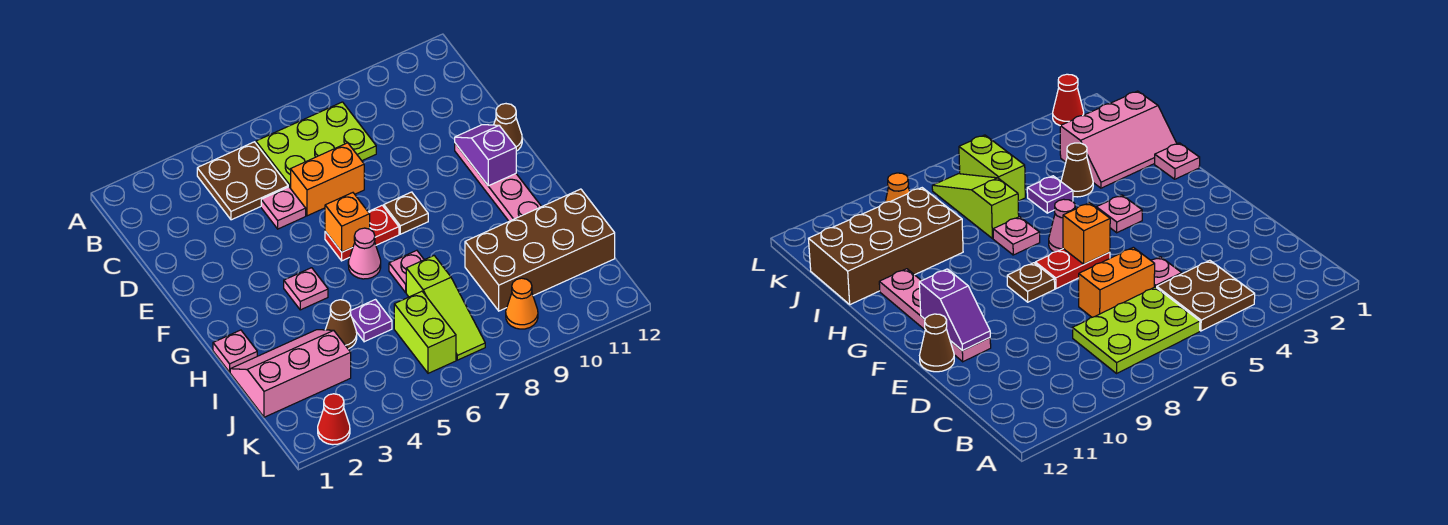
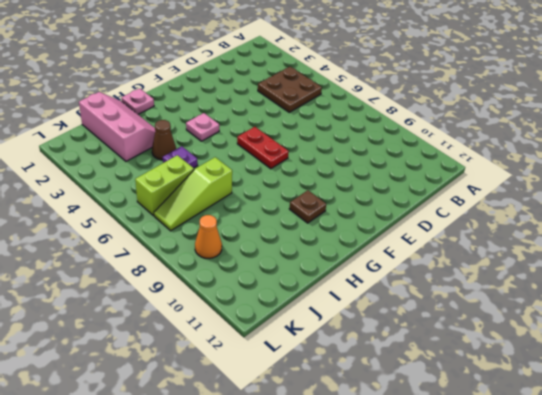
brown 1x1 plate [289,190,326,223] -> brown 1x1 plate moved to [384,192,428,234]
none -> lime 2x3 plate [256,102,376,188]
none -> pink 1x1 plate [261,187,306,229]
none -> orange 1x2 brick [291,143,364,216]

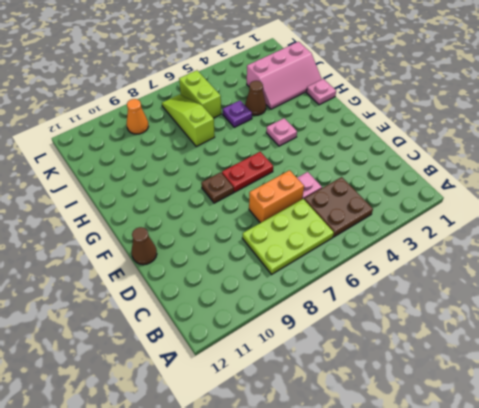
none -> pink 1x4 plate [455,143,542,221]
none -> pink 1x1 cone [348,228,381,279]
none -> pink 1x1 plate [389,250,424,292]

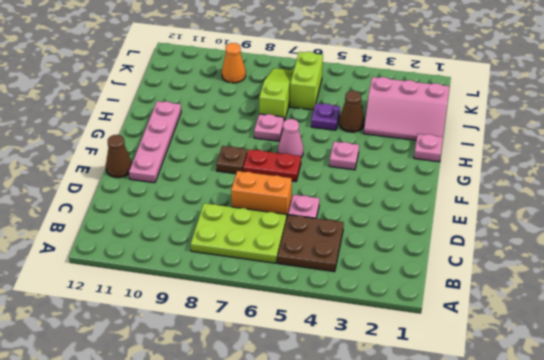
none -> brown 2x4 brick [465,189,615,311]
none -> red 1x1 cone [318,394,350,445]
none -> purple 1x2 slope [455,125,516,186]

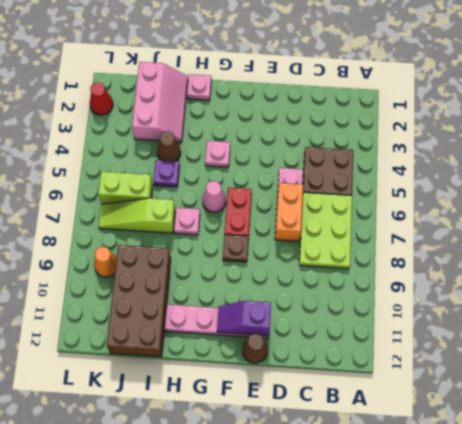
purple 1x2 slope [217,301,271,336] -> purple 1x2 slope turned to [455,125,516,186]
none -> orange 1x1 brick [325,193,370,252]

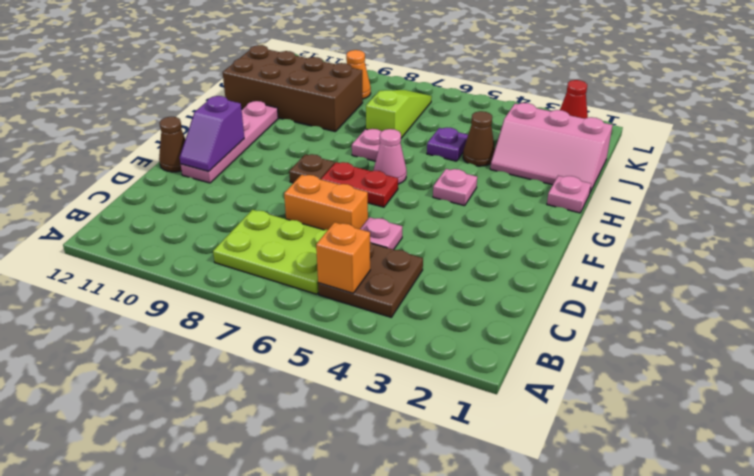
orange 1x1 brick [316,222,370,293] -> orange 1x1 brick moved to [325,193,370,252]
none -> lime 1x2 brick [394,291,456,373]

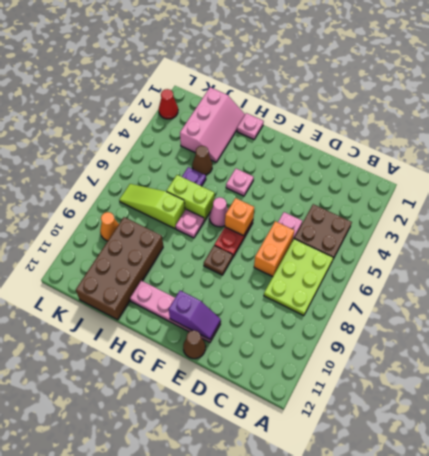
lime 1x2 brick [166,175,215,221] -> lime 1x2 brick moved to [394,291,456,373]

